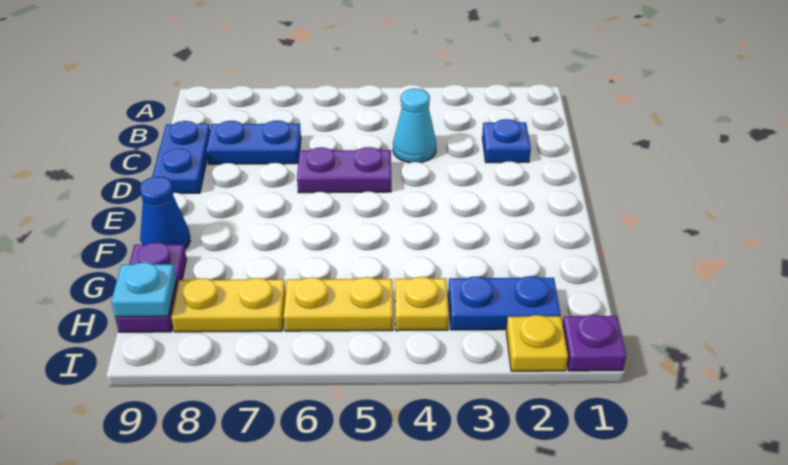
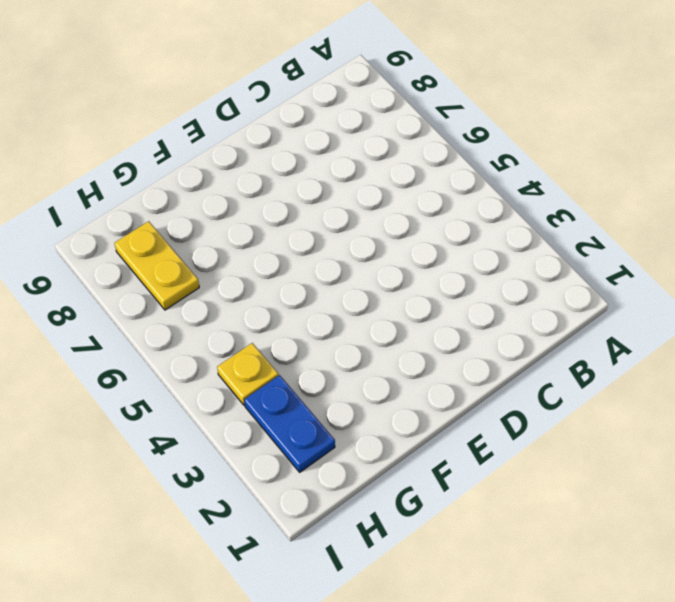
none -> blue 1x1 plate [482,119,531,163]
none -> cyan 1x1 cone [393,89,436,163]
none -> blue 1x2 plate [206,120,301,164]

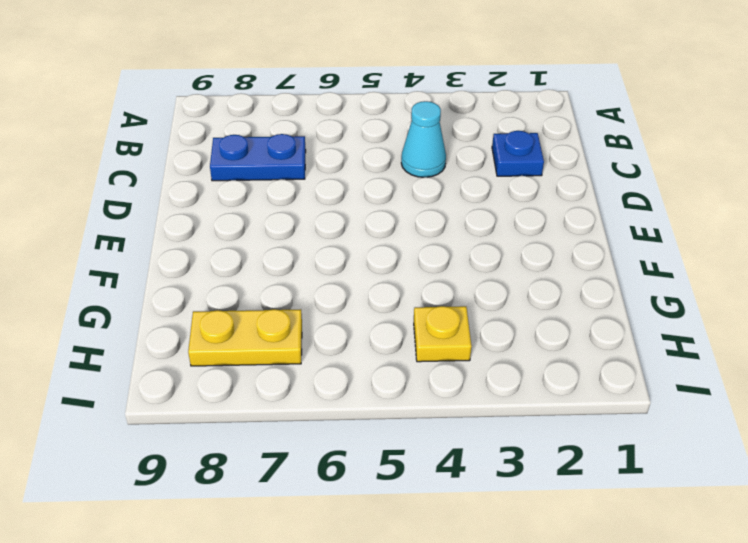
none -> blue 1x2 plate [152,121,210,193]
none -> purple 1x2 plate [297,147,391,193]
none -> blue 1x1 cone [140,177,190,249]

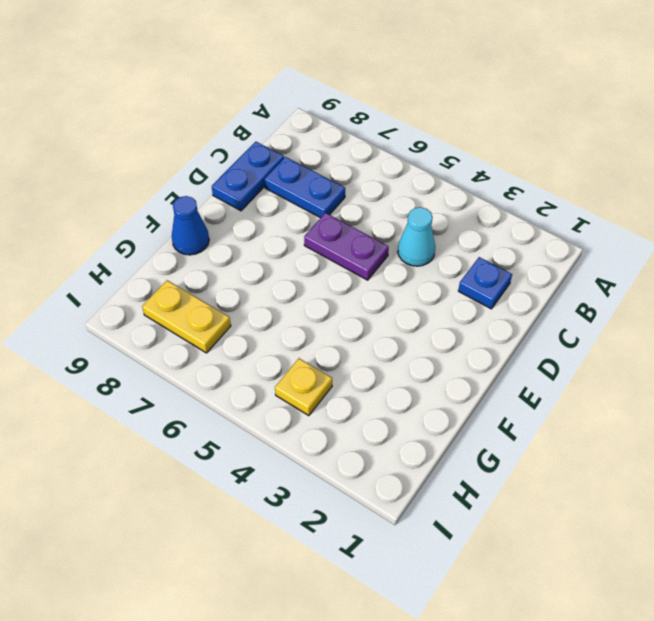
none -> purple 1x2 plate [115,242,187,332]
none -> blue 1x2 plate [448,276,561,330]
none -> yellow 1x2 plate [284,277,393,331]

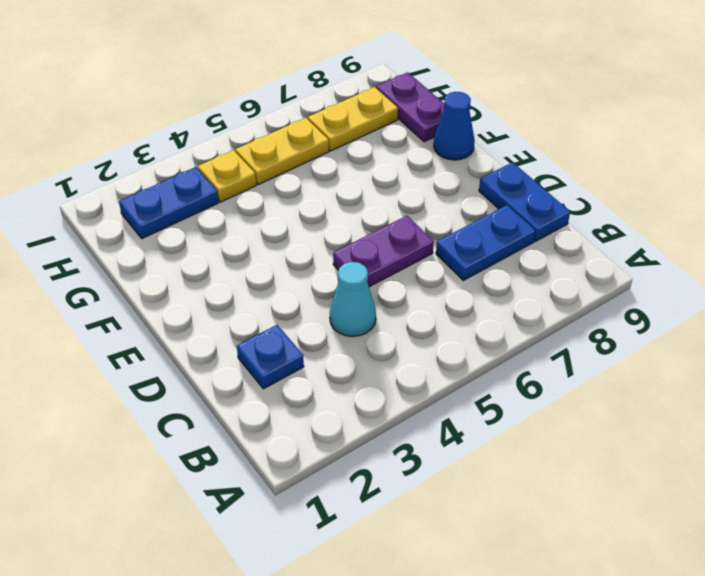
none -> purple 1x1 plate [563,315,626,371]
none -> yellow 1x1 plate [506,315,568,371]
none -> cyan 1x1 plate [111,262,176,317]

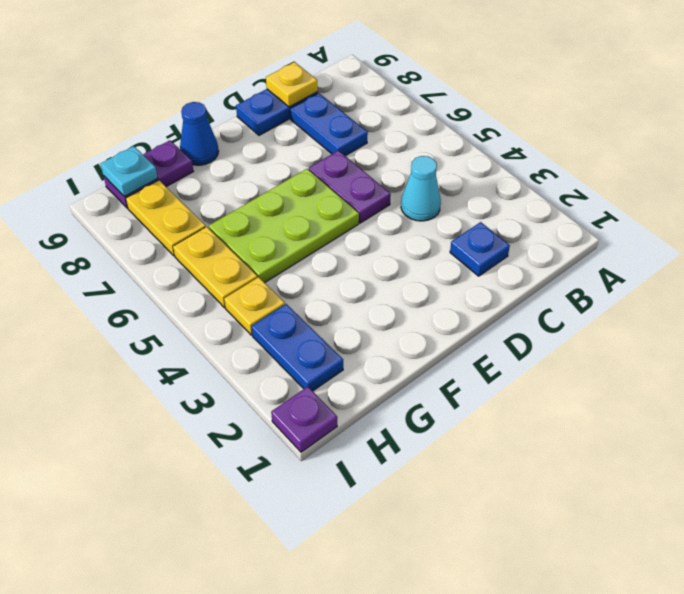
yellow 1x1 plate [266,62,318,107] -> yellow 1x1 plate moved to [506,315,568,371]
lime 2x3 plate [209,169,359,283] -> none

